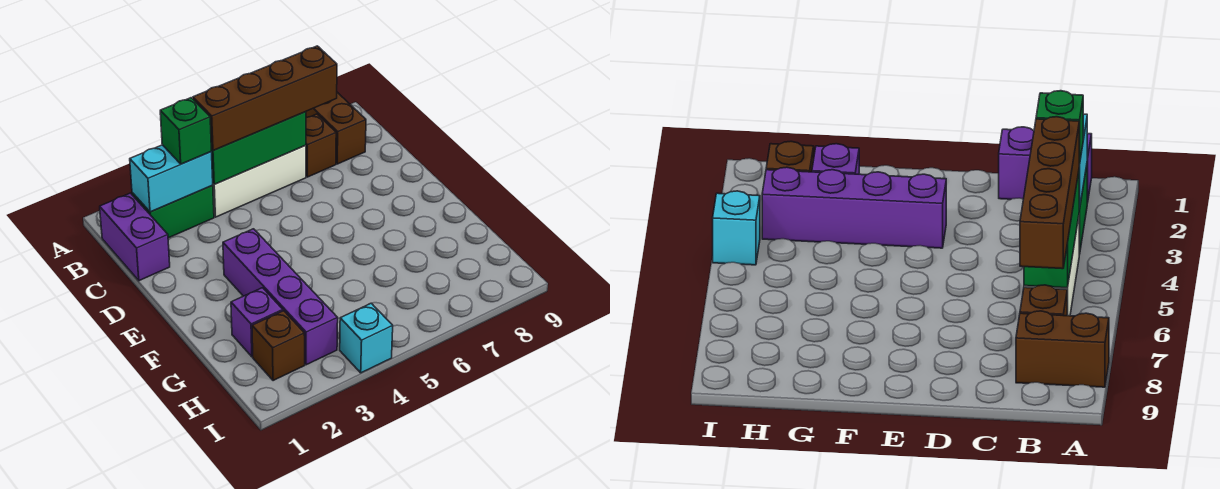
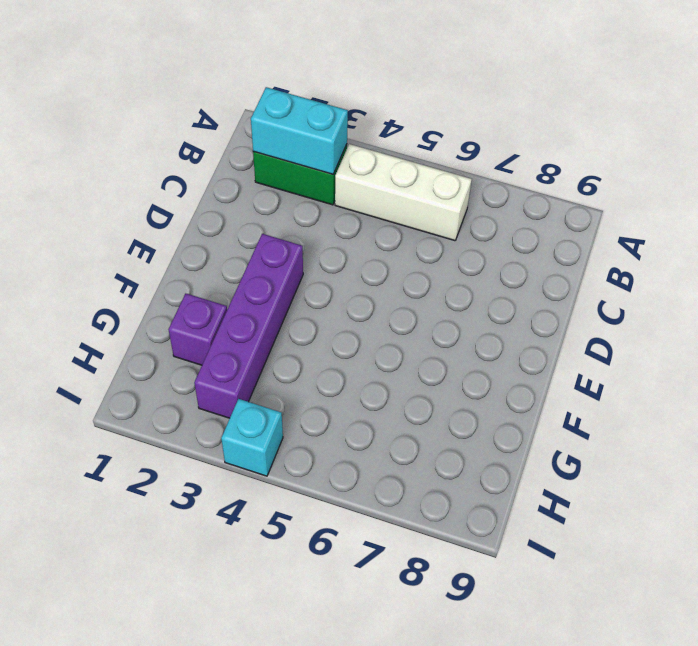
none -> brown 1x2 brick [306,92,366,164]
none -> purple 1x2 brick [100,193,170,281]
none -> brown 1x1 brick [306,114,336,177]

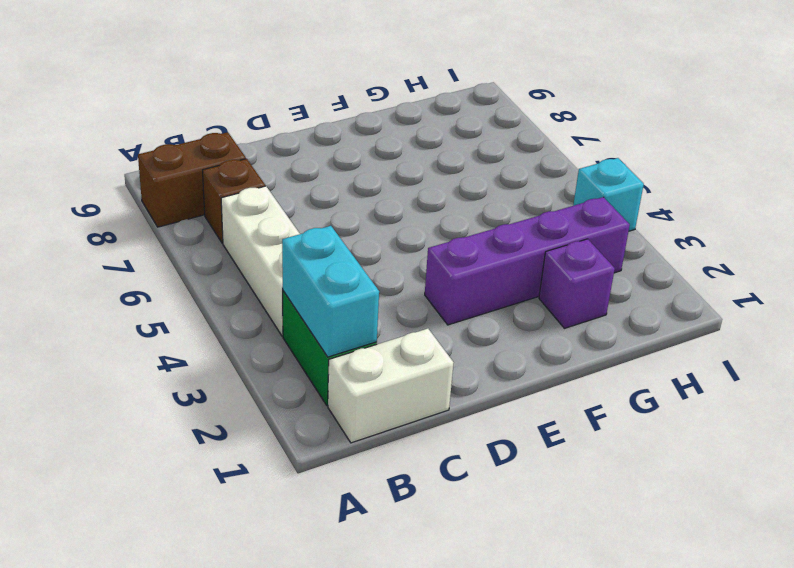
white 1x2 brick [328,329,454,443] -> purple 1x2 brick [100,193,170,281]
none -> brown 1x1 brick [252,311,305,381]
none -> green 1x3 brick [211,112,306,184]
none -> green 1x1 brick [160,98,211,164]

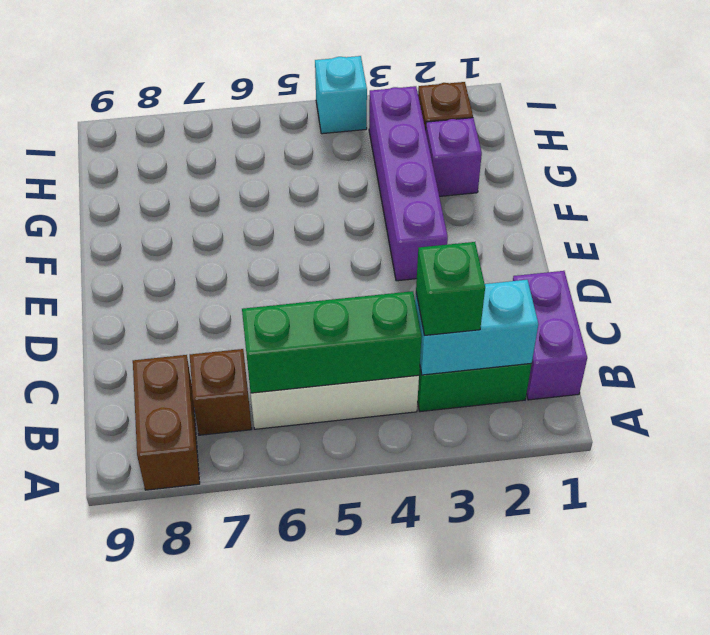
none -> brown 1x4 brick [193,46,337,151]

